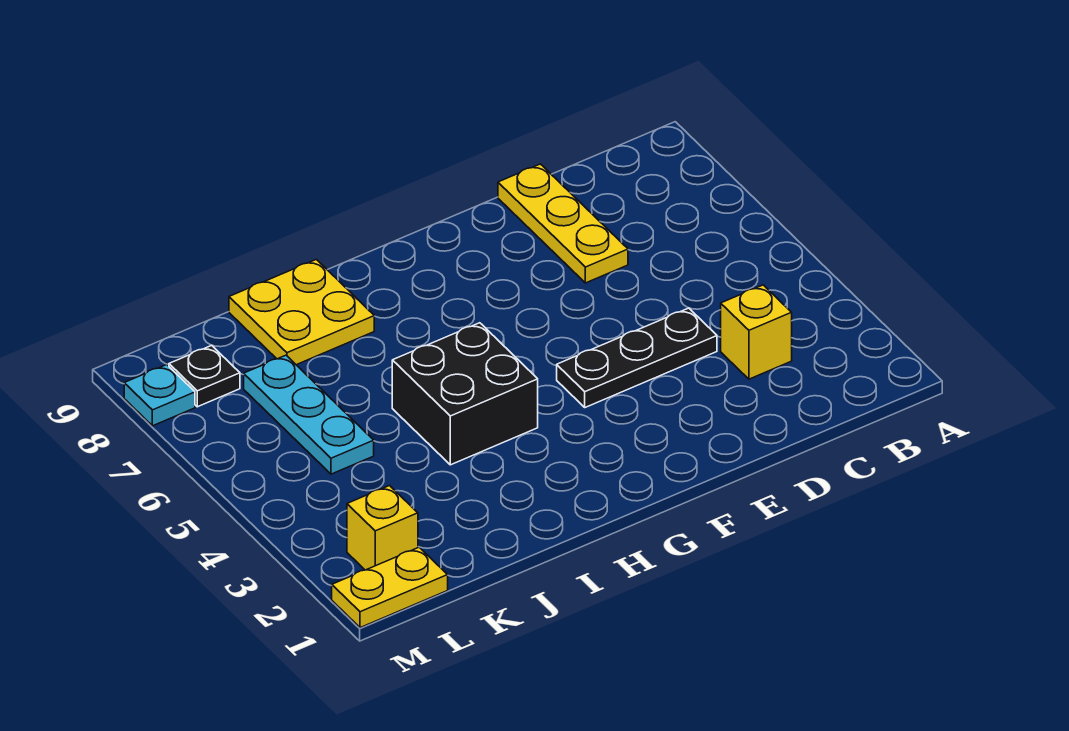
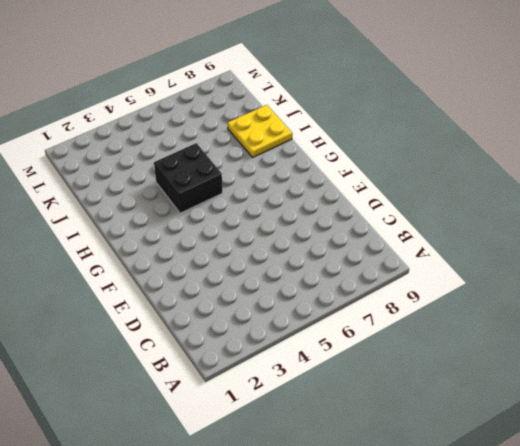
none -> yellow 1x1 brick [721,285,792,379]
none -> black 1x3 plate [557,308,717,407]

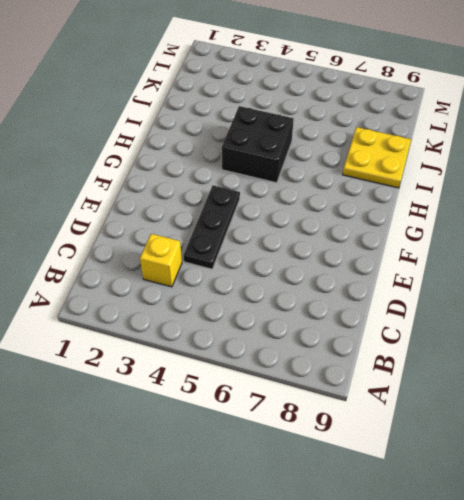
none -> yellow 1x3 plate [498,164,628,283]
none -> cyan 1x3 plate [244,355,374,474]

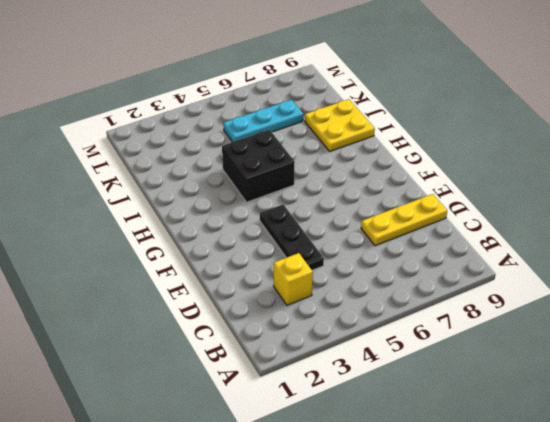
none -> yellow 1x2 plate [332,547,448,628]
none -> yellow 1x1 brick [347,486,418,570]

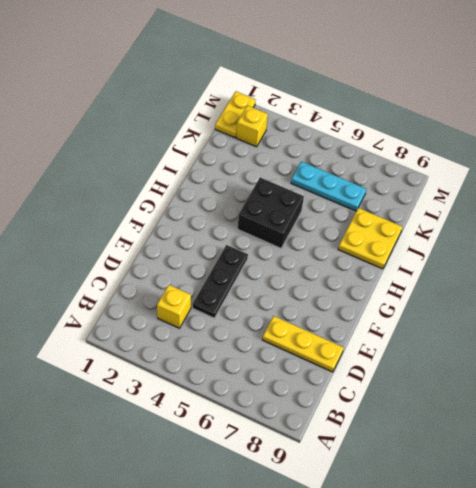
none -> black 1x1 plate [169,346,240,407]
none -> cyan 1x1 plate [124,365,195,426]

